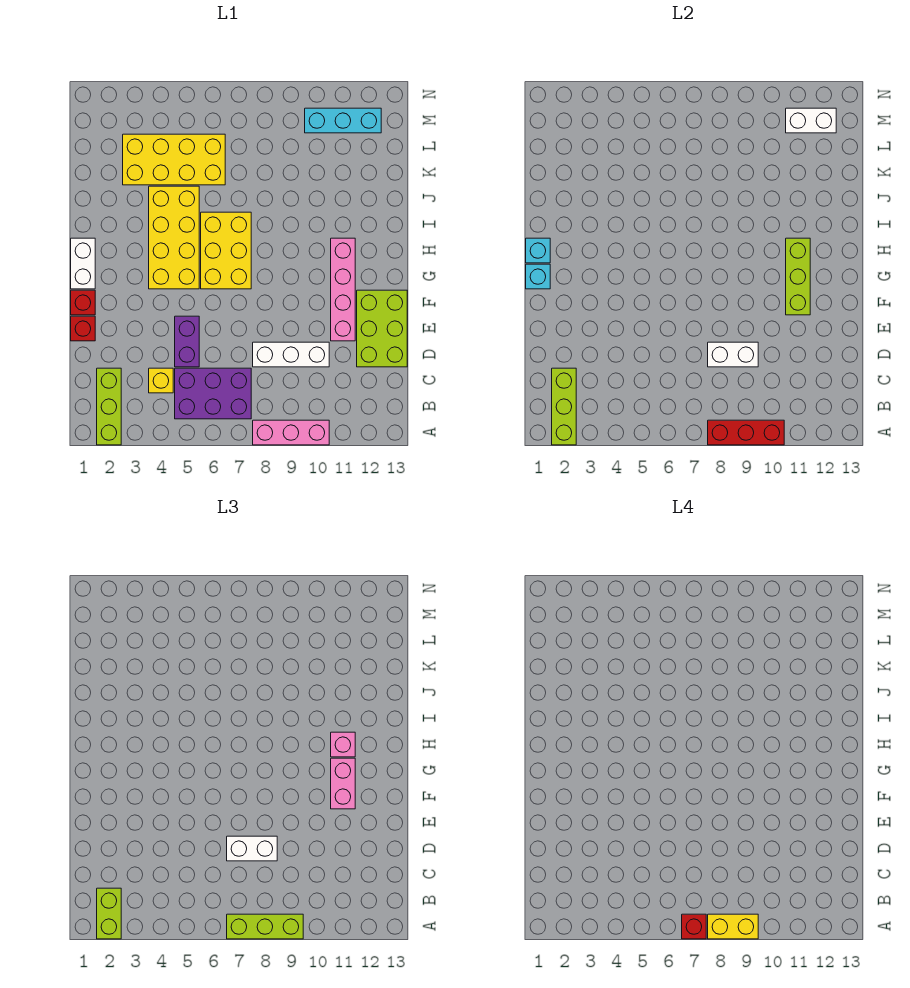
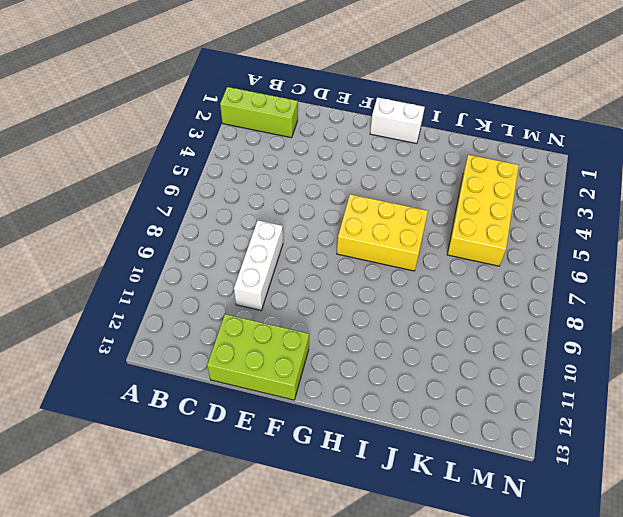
none -> pink 1x3 brick [253,420,329,445]
none -> purple 2x3 brick [175,368,251,419]
none -> yellow 1x1 brick [149,368,173,393]

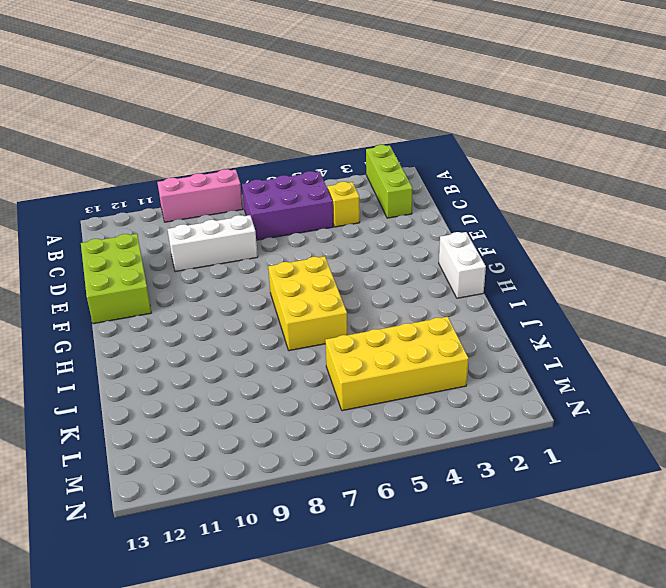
none -> purple 1x2 brick [175,316,199,367]
none -> red 1x1 brick [71,316,95,341]
none -> pink 1x4 brick [331,238,355,341]

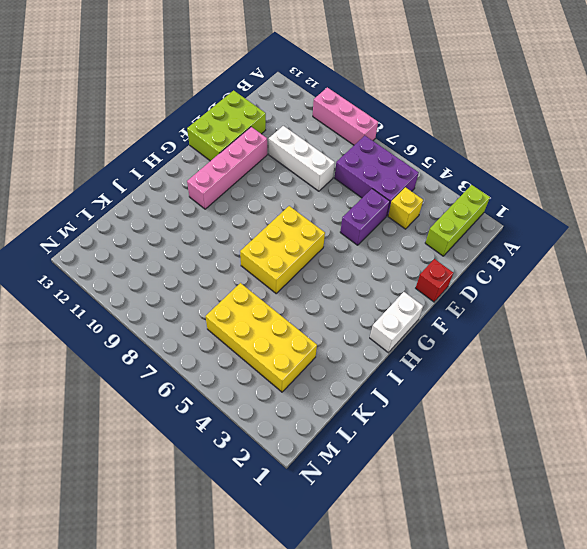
none -> red 1x1 brick [71,290,95,315]
none -> yellow 2x4 brick [149,186,199,289]
none -> cyan 1x3 brick [305,108,381,133]

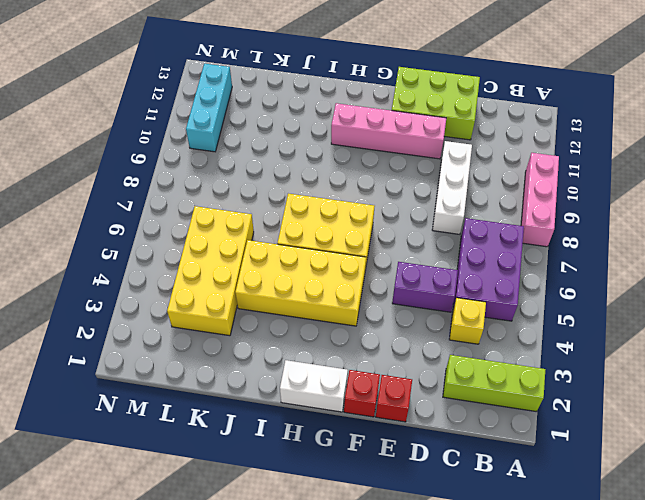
none -> lime 1x3 brick [552,368,576,445]
none -> red 1x3 brick [708,420,784,445]
none -> white 1x2 brick [708,342,758,367]

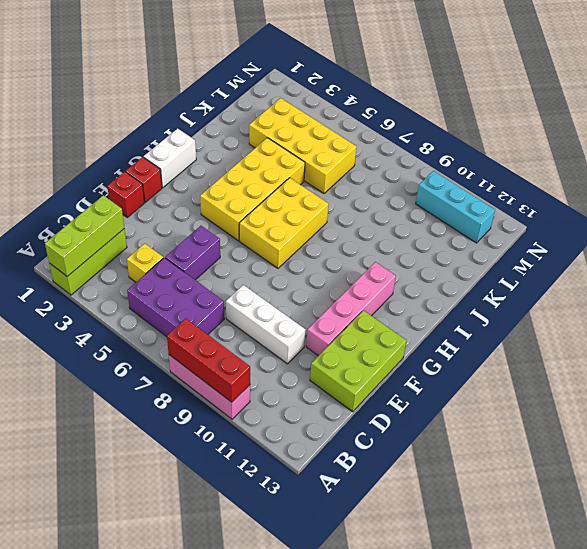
none -> white 1x2 brick [708,342,758,367]
none -> lime 1x3 brick [786,238,810,315]
none -> cyan 1x1 brick [526,264,550,289]

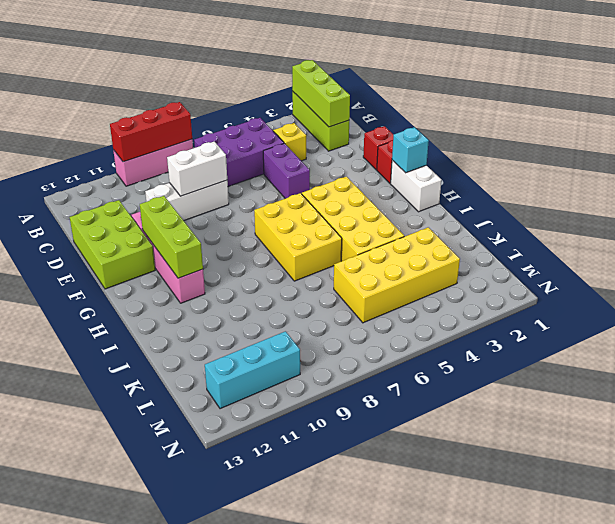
none -> cyan 1x1 brick [526,238,550,263]
none -> white 1x2 brick [786,108,836,133]
none -> lime 1x2 brick [97,888,121,939]

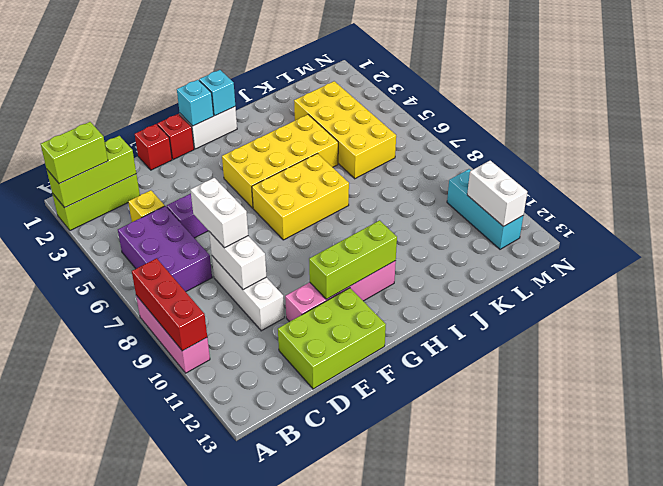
none -> lime 1x3 brick [227,914,303,939]
none -> pink 1x2 brick [331,758,355,809]
none -> pink 1x1 brick [331,732,355,757]

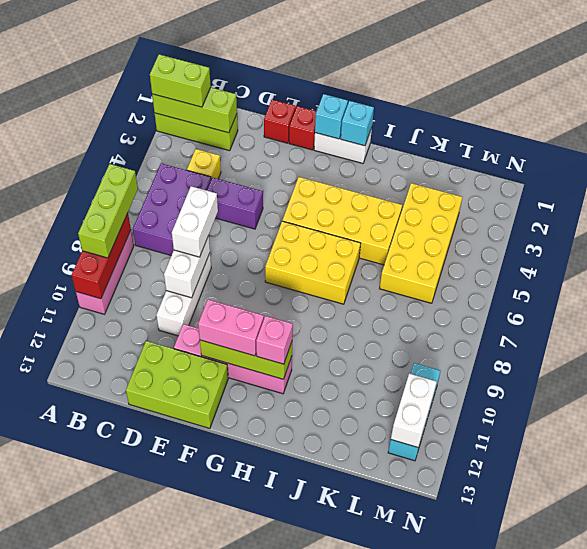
none -> red 1x1 brick [682,914,706,939]
none -> yellow 1x2 brick [708,914,758,939]

